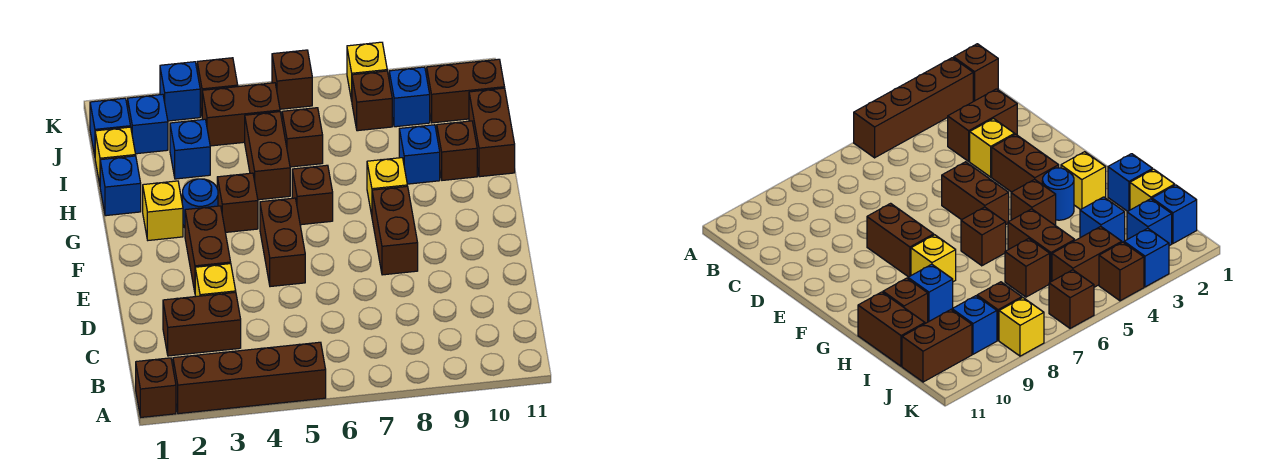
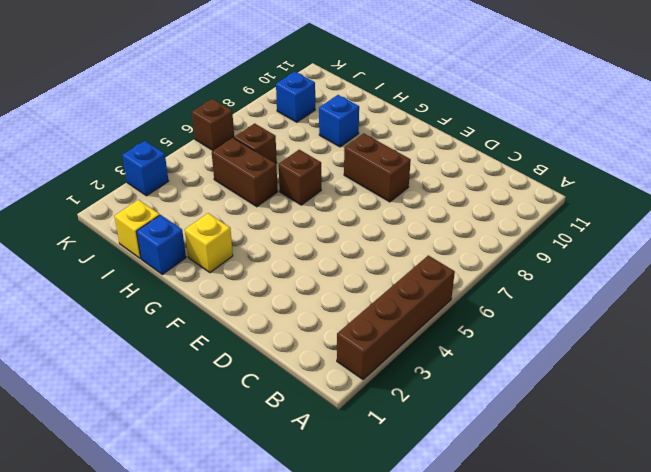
none -> brown 1x1 brick [136,358,176,417]
none -> brown 1x2 brick [163,292,241,356]
none -> yellow 1x1 brick [195,264,236,297]
none -> brown 1x2 brick [185,206,231,292]

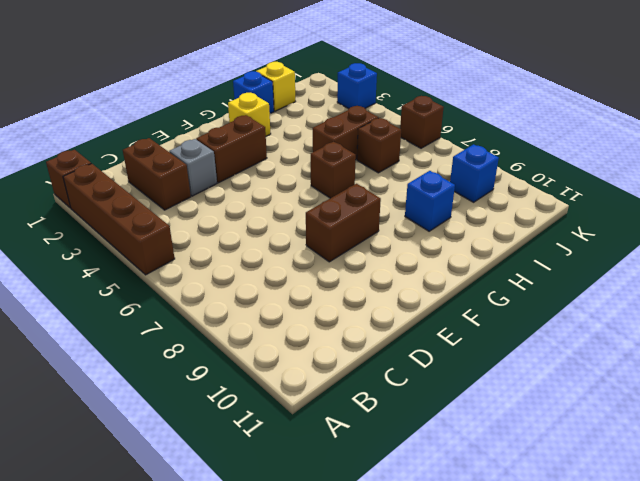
grey 1x1 brick [169,139,217,196] -> yellow 1x1 brick [195,264,236,297]
none -> brown 1x2 brick [260,198,305,287]
none -> blue 1x1 round brick [182,179,218,228]
none -> brown 1x1 brick [217,173,258,232]
none -> yellow 1x1 brick [367,158,407,215]

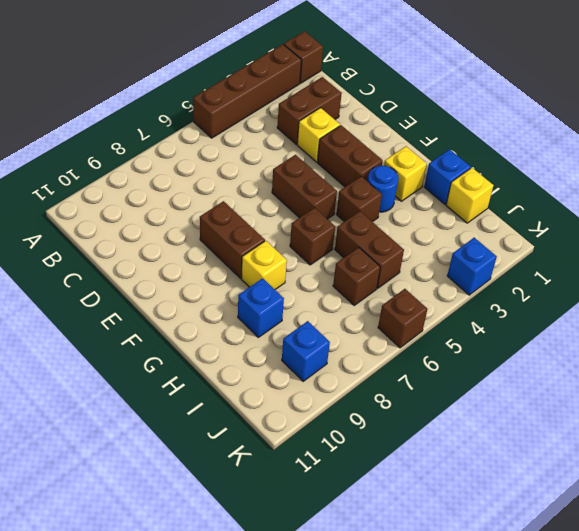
none -> brown 1x1 brick [437,121,477,180]
none -> brown 1x2 brick [469,88,515,177]
none -> blue 1x1 brick [170,119,210,179]
none -> blue 1x1 brick [90,98,131,155]

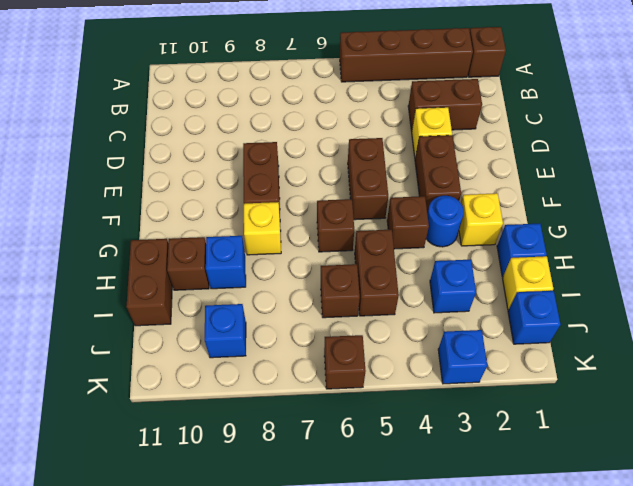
none -> blue 1x1 brick [128,94,168,154]
none -> brown 1x2 brick [202,83,280,146]
none -> brown 1x1 brick [352,71,392,131]
none -> brown 1x2 brick [427,59,505,123]

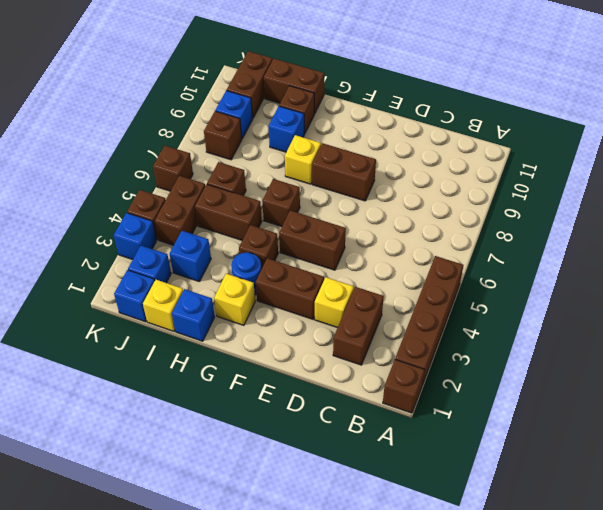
none -> yellow 1x1 brick [347,42,387,101]

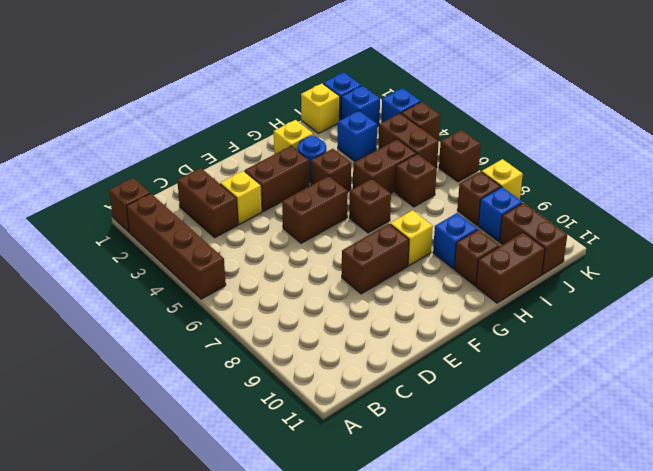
none -> blue 1x1 brick [100,156,141,216]

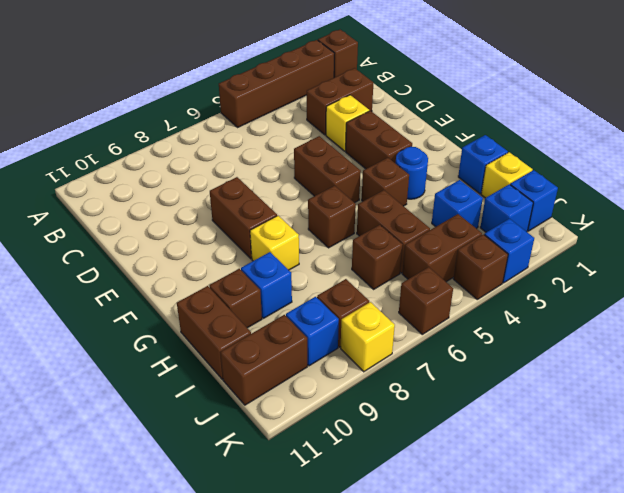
none -> yellow 1x1 brick [143,181,183,240]

